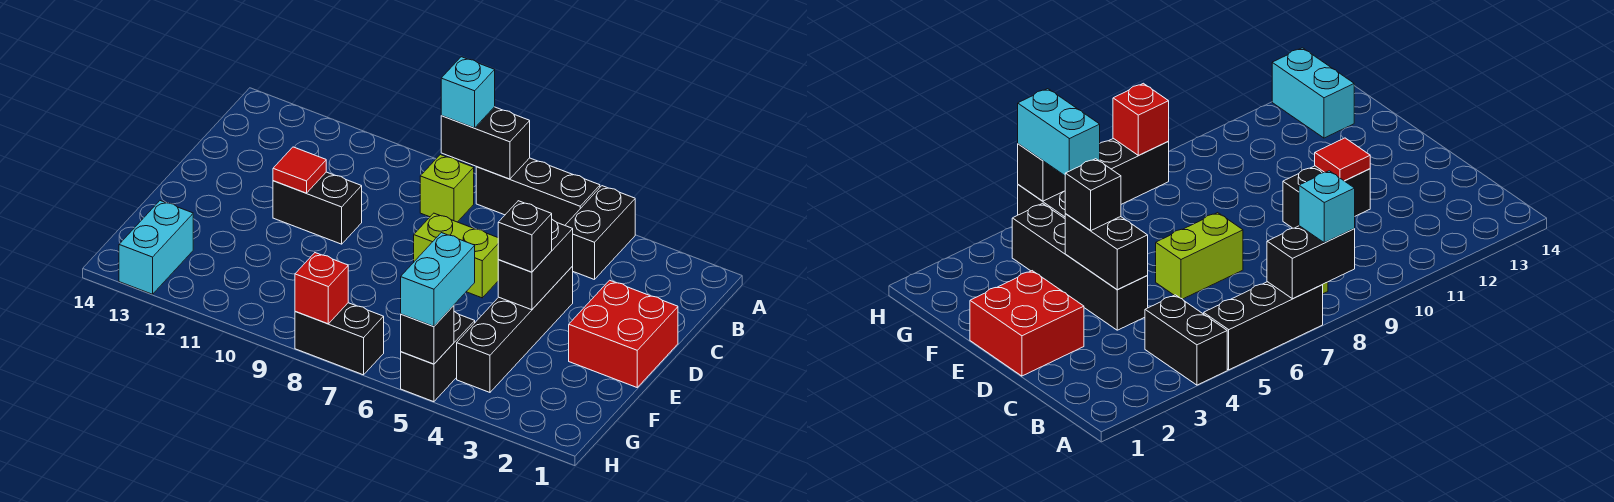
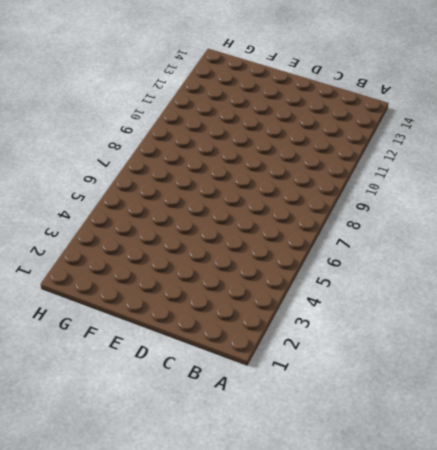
none -> black 1x2 brick [565,186,635,280]
none -> black 1x3 brick [476,158,600,225]
none -> lime 1x1 brick [420,155,474,222]

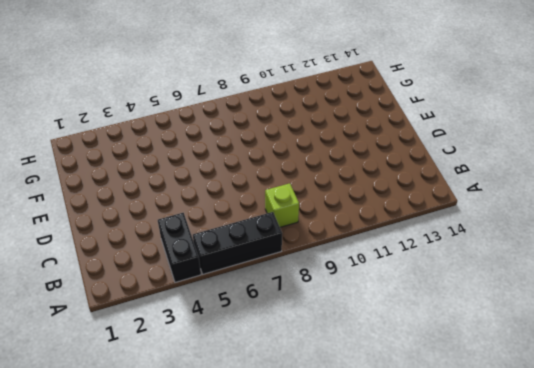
none -> red 2x2 brick [569,280,678,387]
none -> black 1x4 brick [457,266,573,392]
none -> lime 1x2 brick [414,213,498,298]

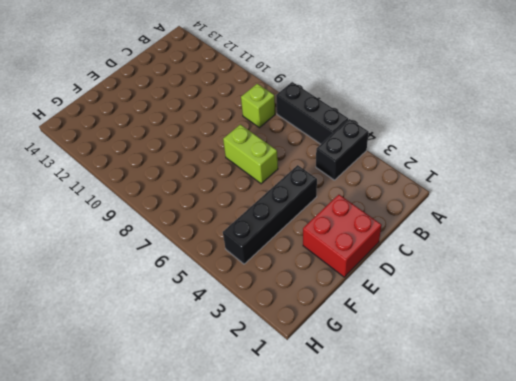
none -> black 1x2 brick [273,172,362,244]
none -> black 1x2 brick [401,311,475,402]
none -> cyan 1x2 brick [119,201,193,294]

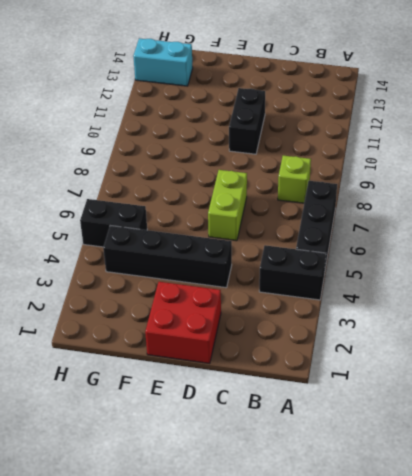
none -> black 1x2 brick [295,303,384,375]
none -> black 1x2 brick [441,107,530,179]
none -> black 1x2 brick [498,220,573,310]

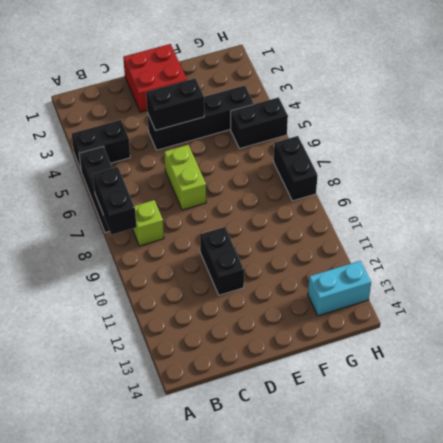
none -> red 1x1 tile [273,147,326,193]
none -> black 1x1 brick [401,306,454,364]
none -> red 1x1 brick [295,253,348,324]

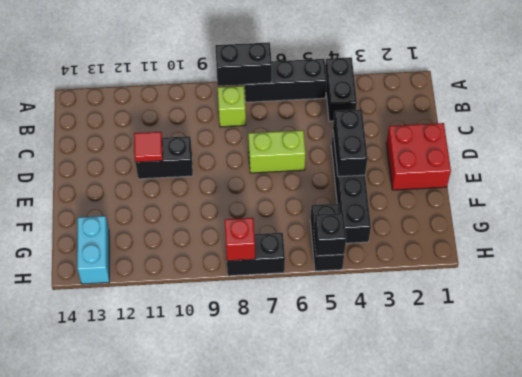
none -> cyan 1x1 brick [441,57,495,128]
none -> black 1x1 brick [498,201,552,272]
none -> cyan 1x2 brick [401,233,475,327]

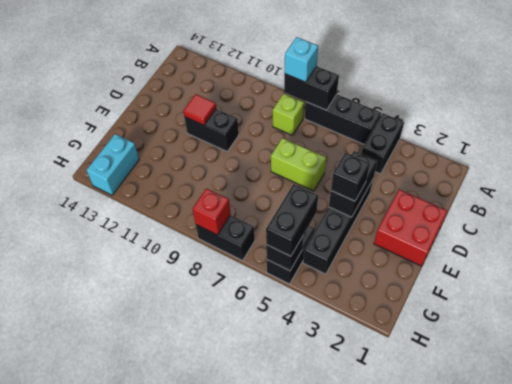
black 1x2 brick [266,184,318,256] -> cyan 1x2 brick [401,233,475,327]

